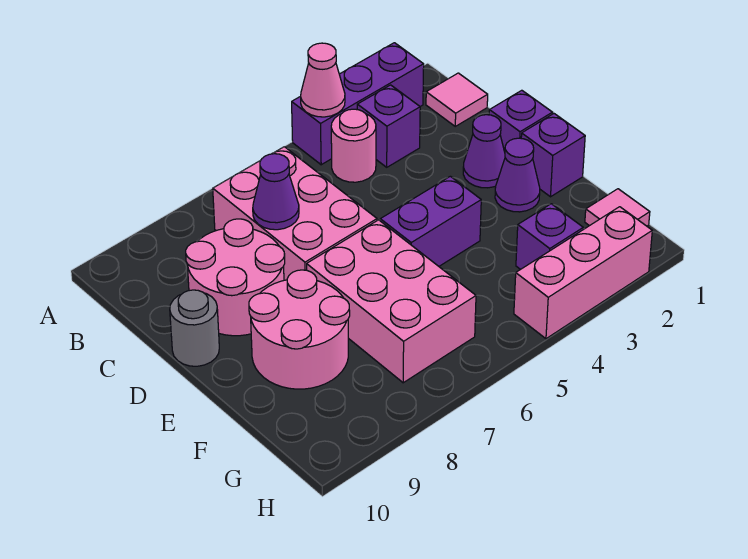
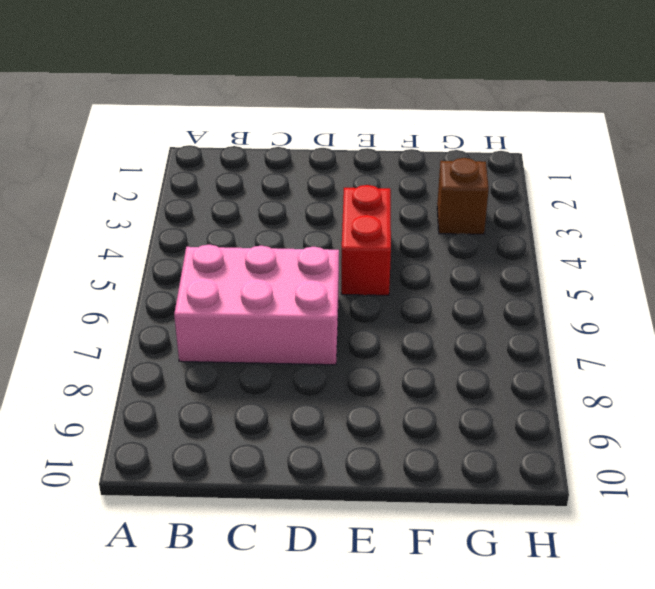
red 1x2 brick [341,185,391,295] -> purple 1x2 brick [380,176,481,266]
brown 1x1 brick [437,158,489,234] -> purple 1x1 brick [516,204,583,270]
none -> purple 1x3 brick [292,43,424,165]
none -> pink 1x1 tile [426,73,488,126]
none -> purple 1x1 brick [357,85,420,167]

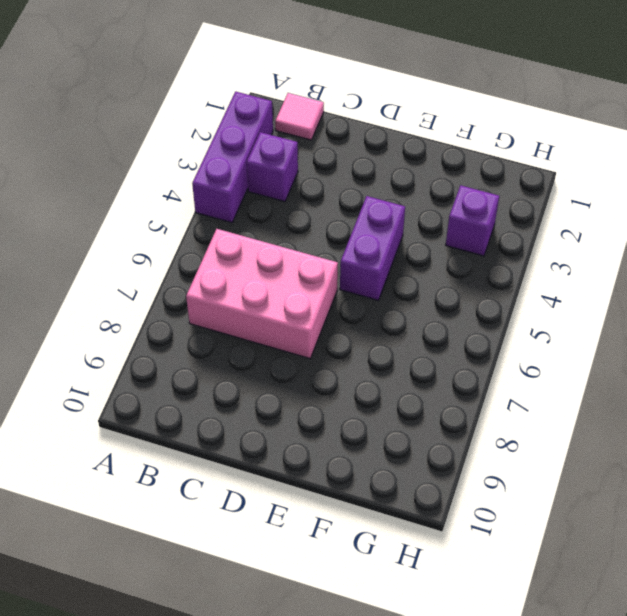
none -> pink 1x1 round brick [331,109,376,182]
none -> pink 2x2 round brick [186,219,285,336]
none -> purple 1x1 brick [489,90,553,152]

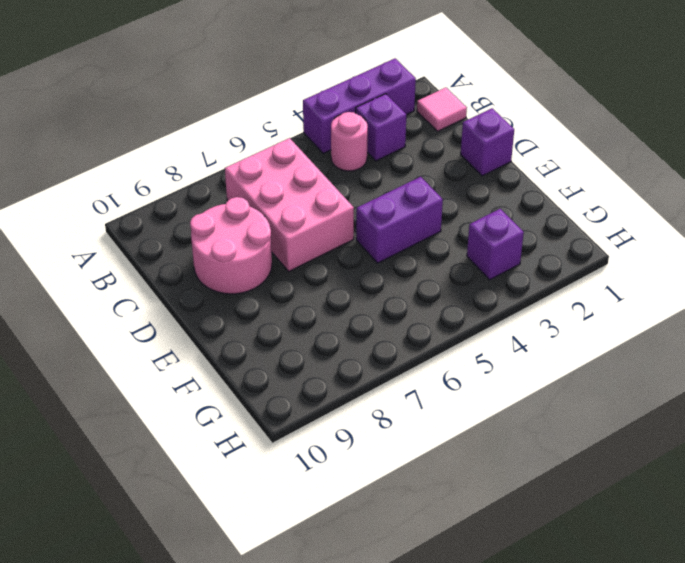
none -> purple 1x1 cone [463,115,505,188]
none -> grey 1x1 round brick [170,290,219,366]
none -> purple 1x1 brick [521,114,585,197]

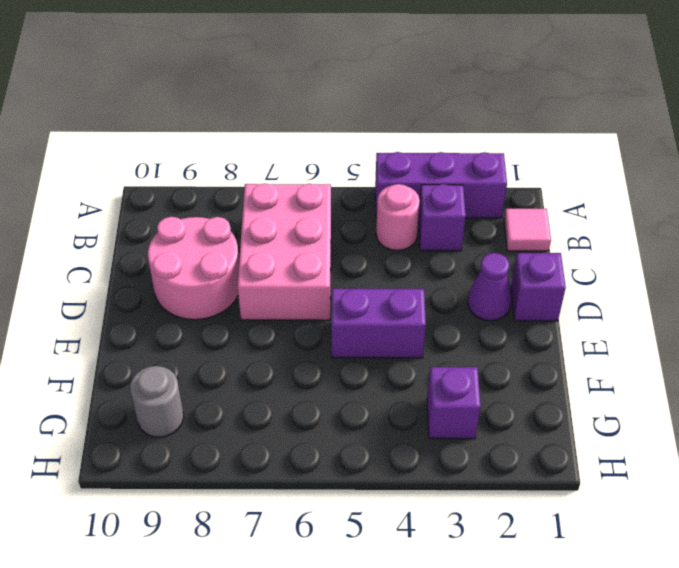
grey 1x1 round brick [130,366,184,437] -> grey 1x1 round brick moved to [170,290,219,366]
none -> purple 1x1 brick [521,114,585,197]
none -> purple 1x1 cone [495,138,540,212]
none -> pink 2x3 brick [307,220,476,383]

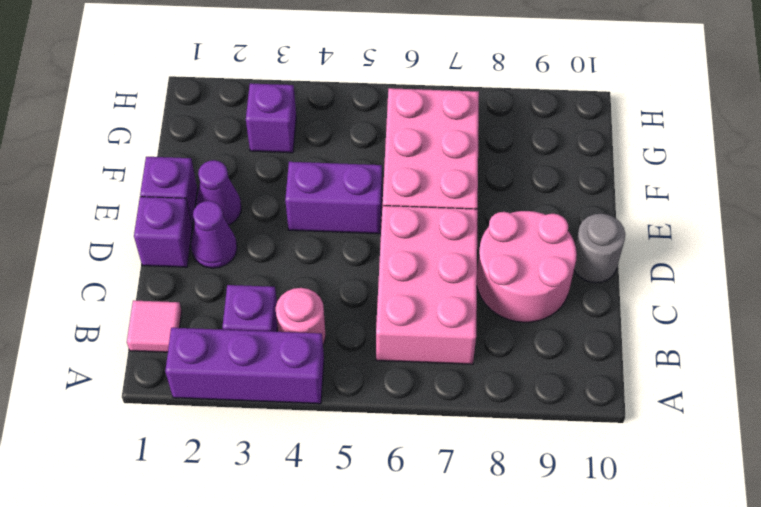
none -> pink 2x2 round brick [249,270,350,389]
none -> pink 1x1 tile [585,189,650,226]
none -> pink 1x3 brick [514,207,652,339]

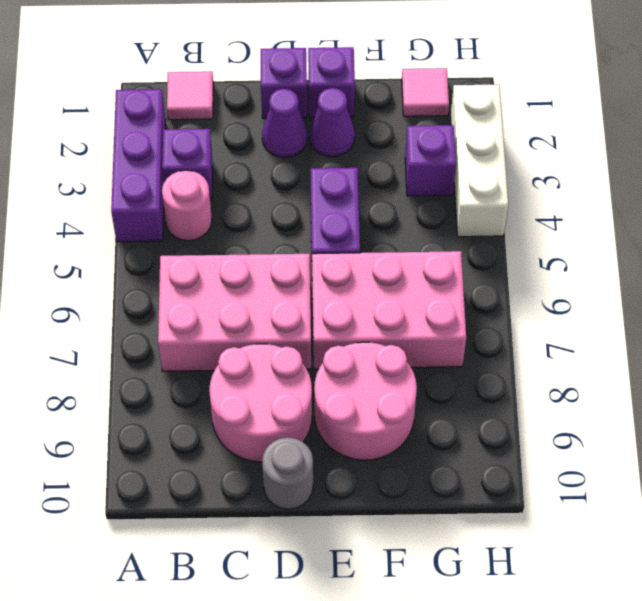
white 1x3 brick [451,84,508,237] -> pink 1x3 brick [514,207,652,339]
none -> pink 1x1 cone [301,43,345,117]
none -> purple 1x1 cone [253,154,299,230]

